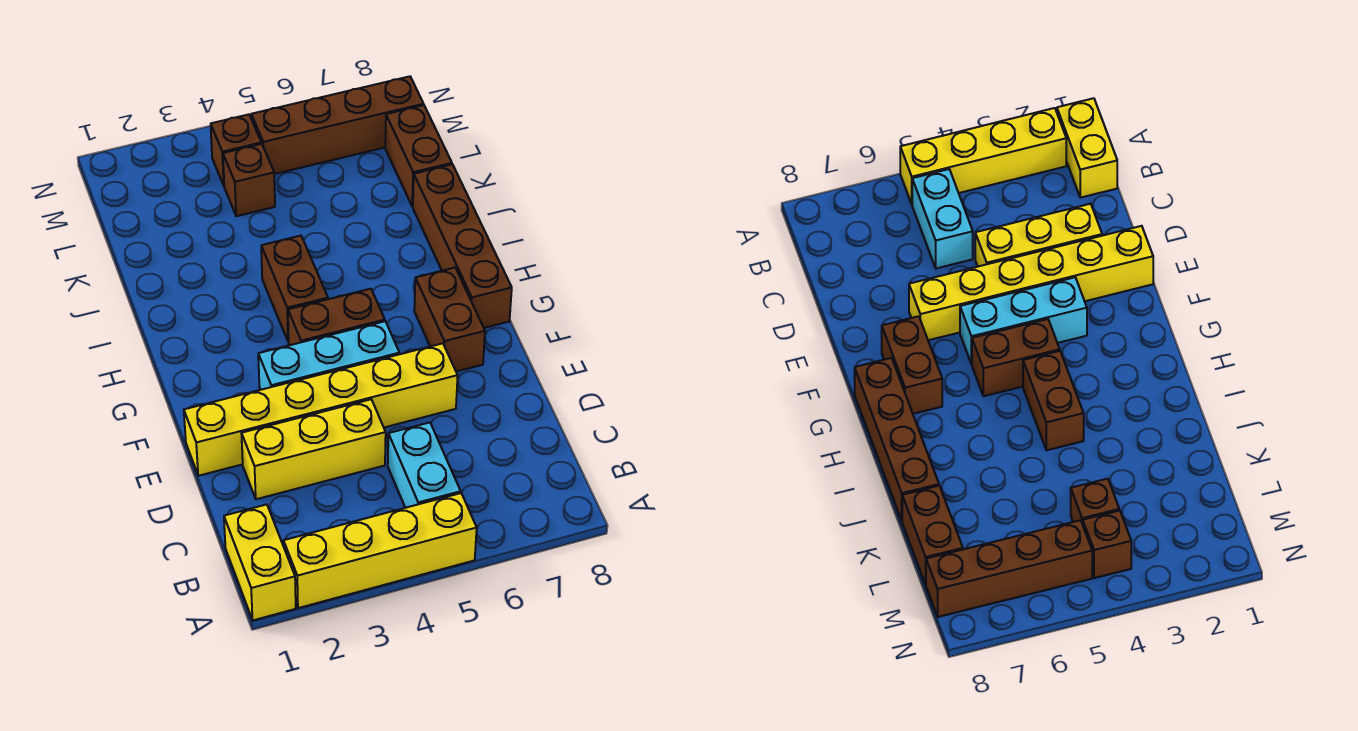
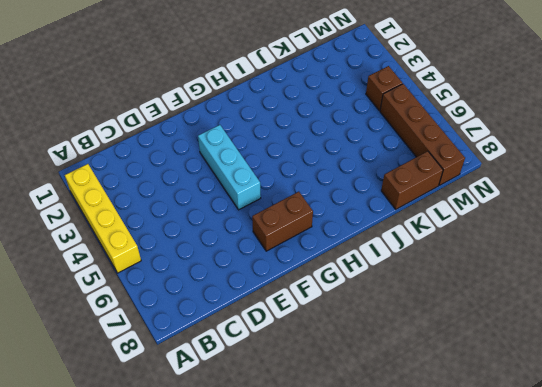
none -> yellow 1x2 brick [224,504,296,620]
none -> cyan 1x2 brick [388,422,461,508]
none -> yellow 1x3 brick [241,399,386,499]

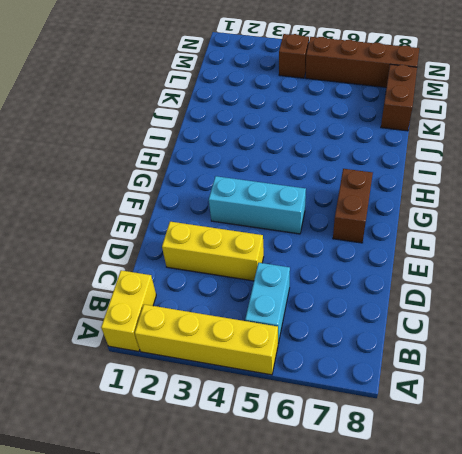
none -> yellow 1x6 brick [184,343,458,476]
none -> brown 1x2 brick [288,289,385,345]
none -> brown 1x4 brick [413,164,512,328]

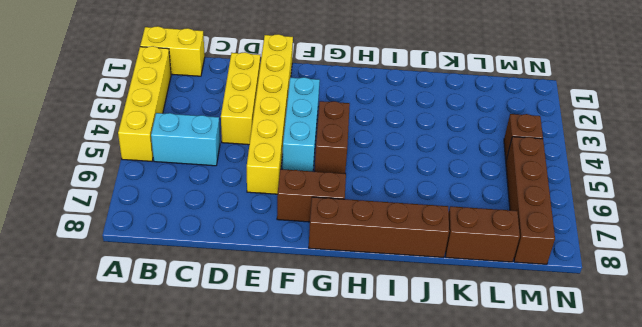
none -> brown 1x2 brick [261,236,328,342]
none -> brown 1x1 brick [223,144,275,216]

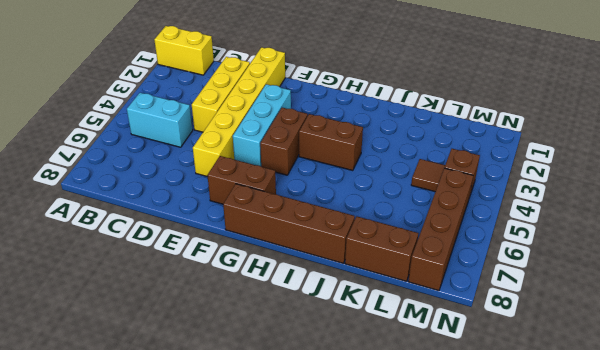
brown 1x1 tile [411,159,445,192] -> brown 1x1 brick [223,144,275,216]
none -> yellow 1x4 brick [284,493,477,608]

